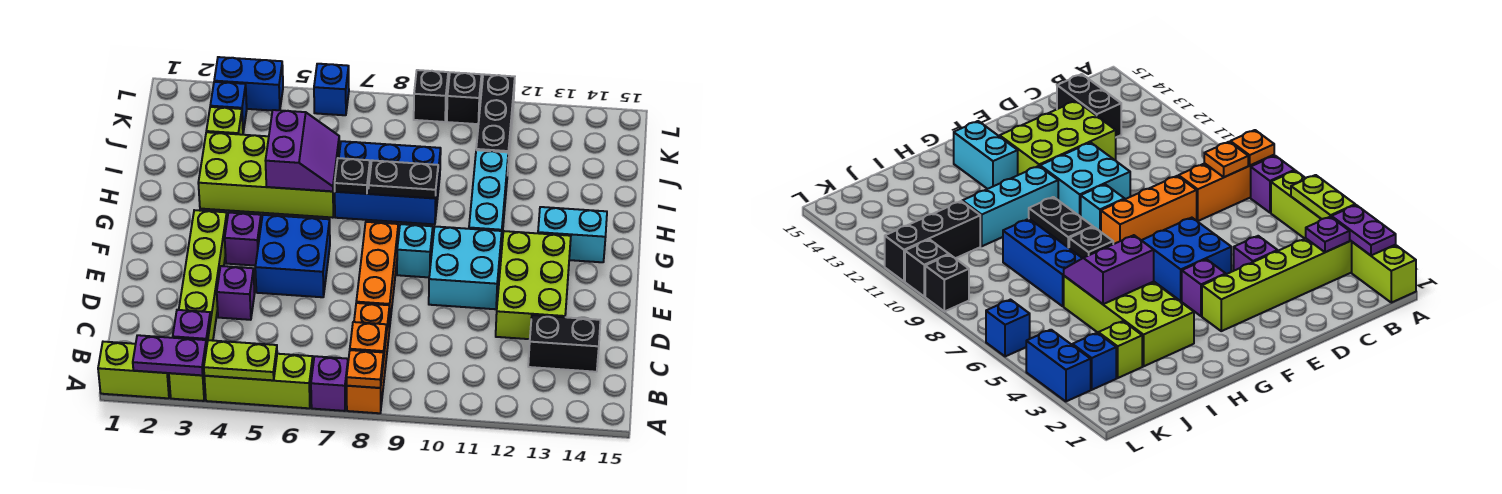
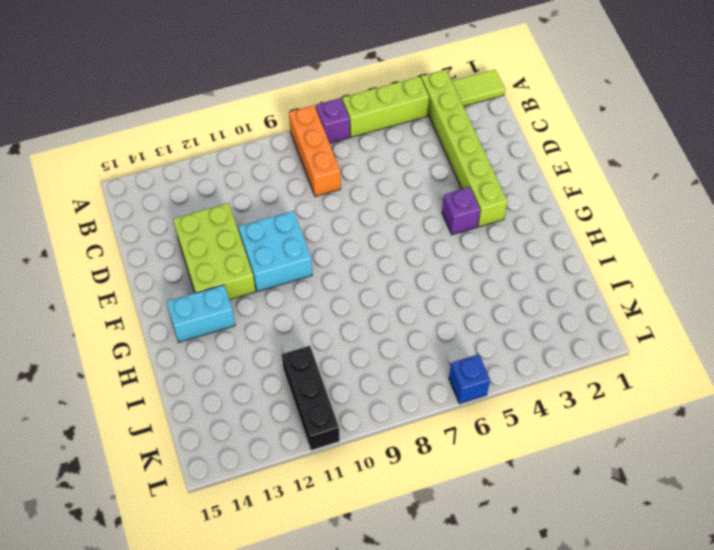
lime 1x2 tile [452,70,505,106] -> lime 1x2 brick [98,342,170,398]
none -> black 1x2 brick [528,315,600,372]
none -> purple 1x1 brick [217,266,255,320]
none -> orange 1x3 brick [356,222,398,329]
none -> blue 2x2 brick [255,215,330,297]

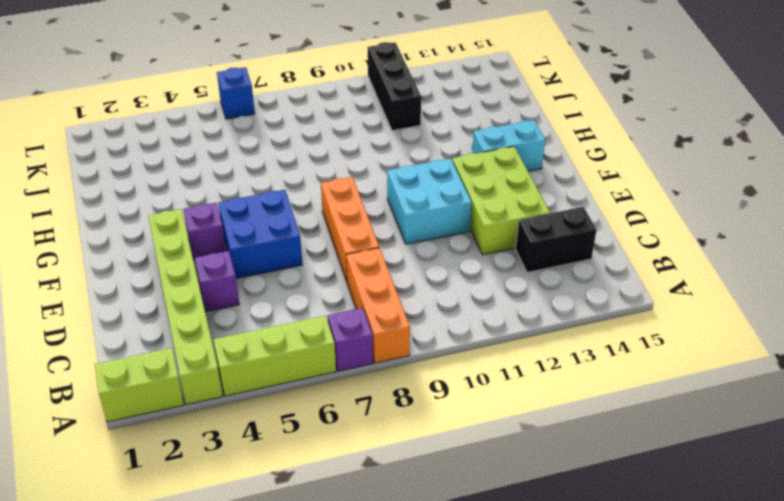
none -> cyan 1x1 brick [397,224,433,277]
none -> cyan 1x3 brick [469,150,508,247]
none -> lime 2x4 brick [198,132,339,218]
none -> blue 2x3 brick [335,141,441,224]

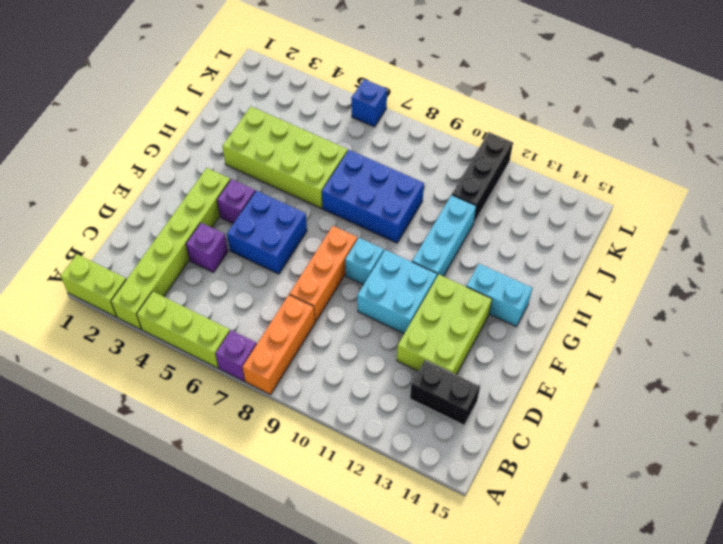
none -> lime 1x1 brick [206,107,243,135]
none -> blue 1x1 brick [210,82,247,132]
none -> blue 1x2 brick [214,57,283,111]
none -> black 1x1 brick [414,70,448,122]

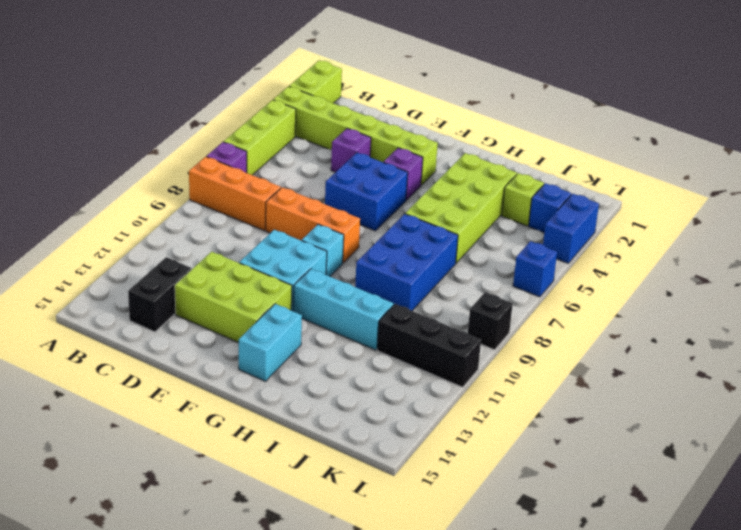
none -> black 1x1 brick [447,72,481,124]
none -> purple 1x2 plate [133,335,207,375]
none -> lime 1x2 plate [204,340,277,380]
none -> orange 1x1 plate [347,350,384,388]

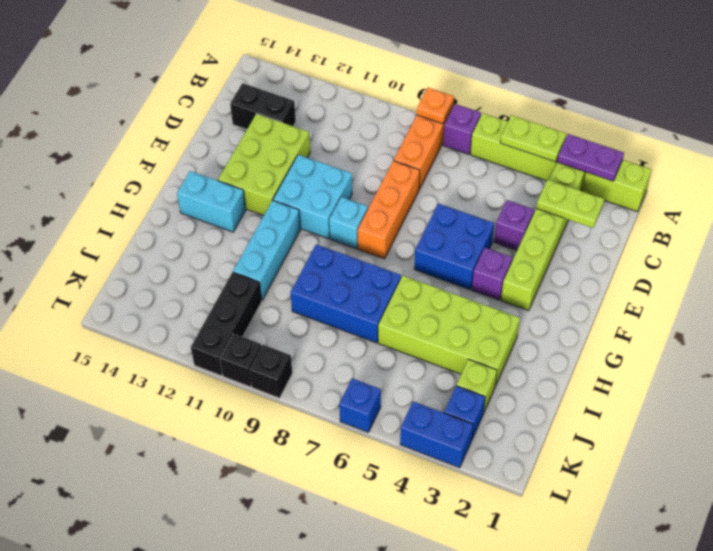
lime 1x2 plate [536,180,604,228] -> none
none -> purple 1x1 plate [173,310,211,346]
none -> orange 1x1 plate [350,322,387,352]
none -> purple 2x2 slope [266,110,339,191]
none -> black 1x1 plate [335,158,370,194]

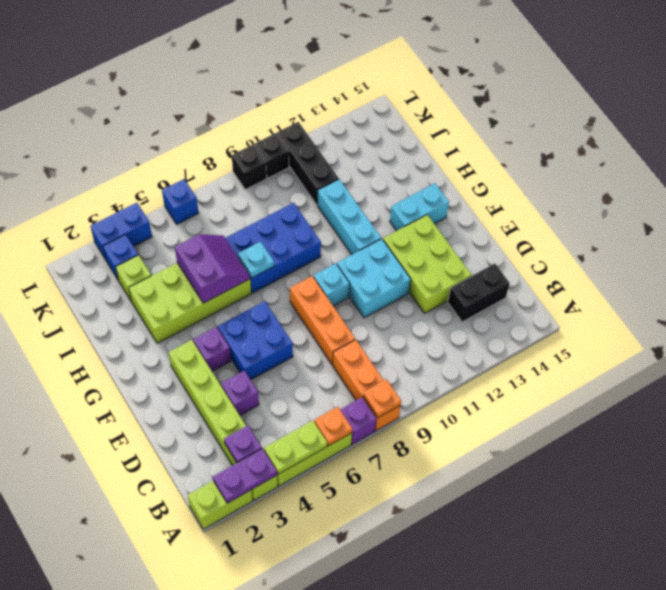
orange 1x1 plate [314,407,352,446] -> orange 1x1 plate moved to [350,322,387,352]
cyan 1x1 plate [238,242,274,278] -> black 1x1 plate [335,158,370,194]
none -> black 1x2 plate [369,160,438,198]

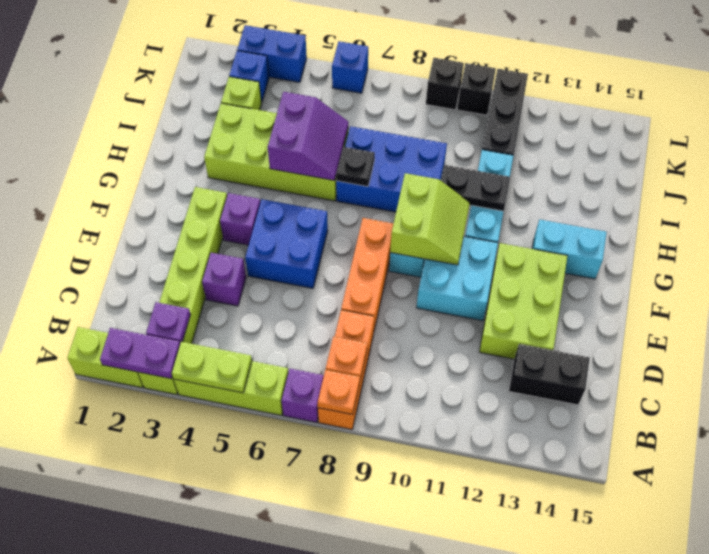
lime 2x2 slope [390,173,470,265] -> none
black 1x2 plate [441,165,510,211] -> black 1x2 plate moved to [369,160,438,198]

